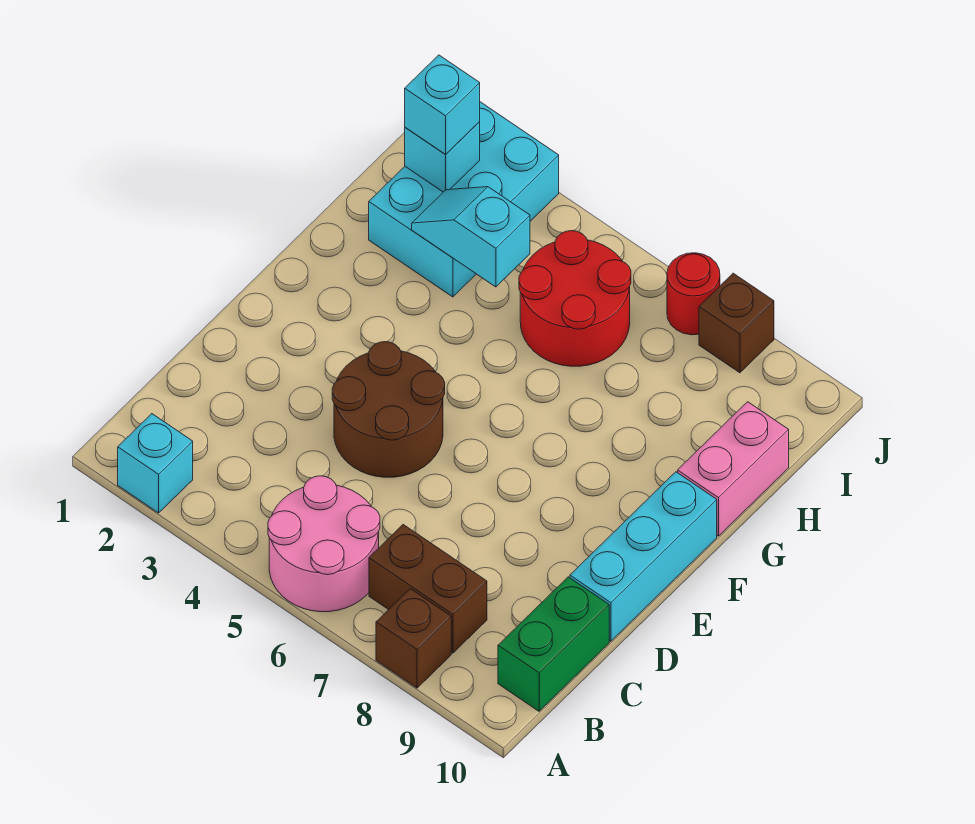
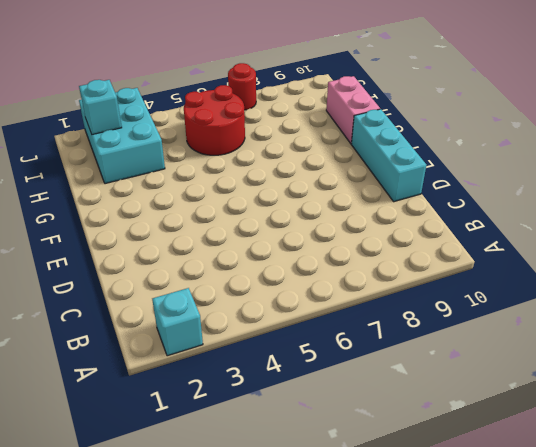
none -> pink 2x2 round brick [268,476,380,612]
none -> brown 1x1 brick [376,589,451,688]
none -> brown 1x2 brick [369,525,487,653]

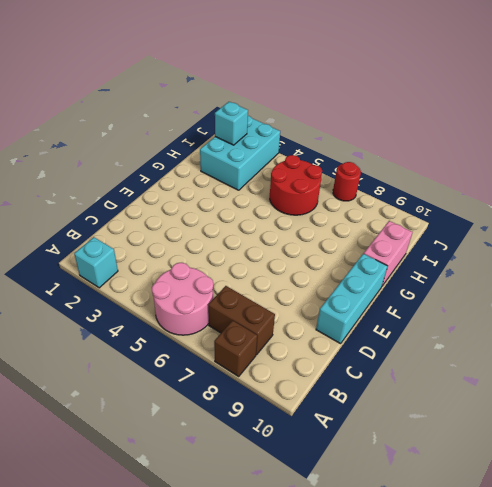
none -> green 1x2 brick [498,577,609,711]
none -> brown 2x2 round brick [332,342,445,477]
none -> brown 1x1 brick [699,273,774,373]

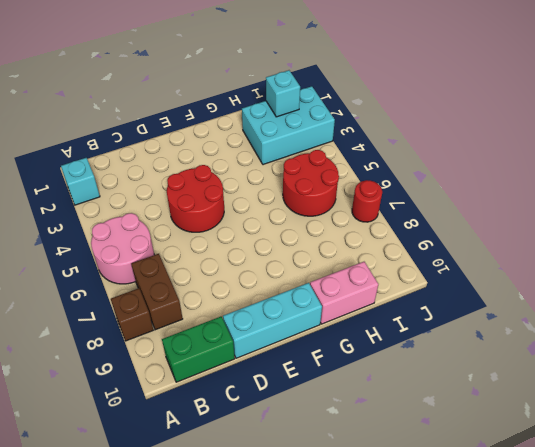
red 2x2 round brick [167,165,224,232] -> brown 2x2 round brick [332,342,445,477]
none -> brown 1x1 brick [699,273,774,373]
none -> cyan 1x2 slope [412,187,530,287]
none -> cyan 1x1 brick [405,55,480,154]

